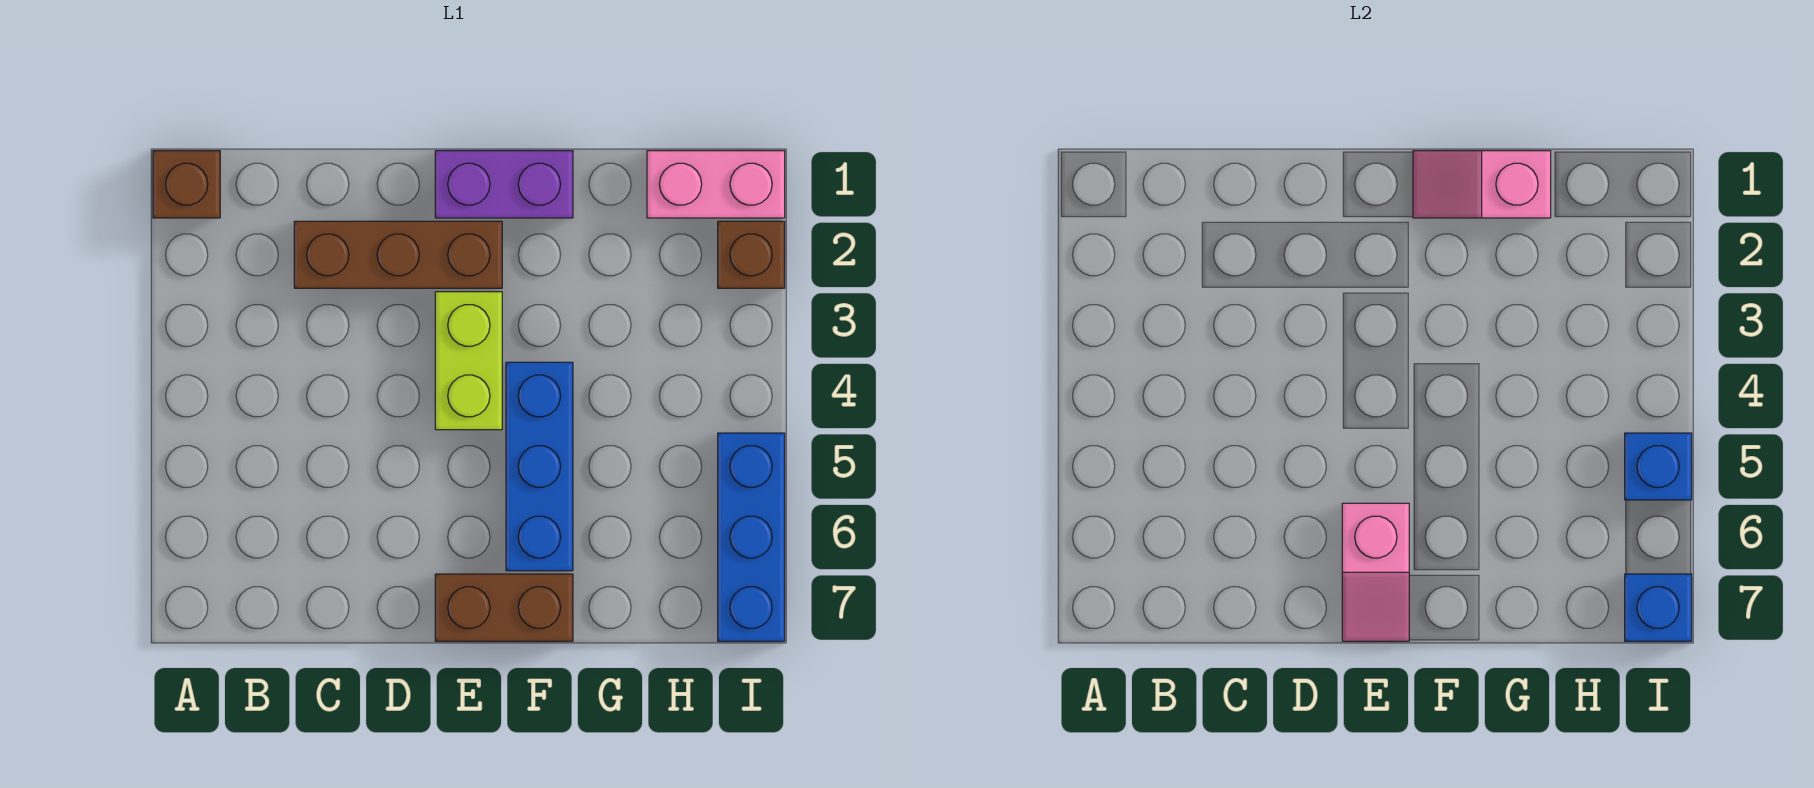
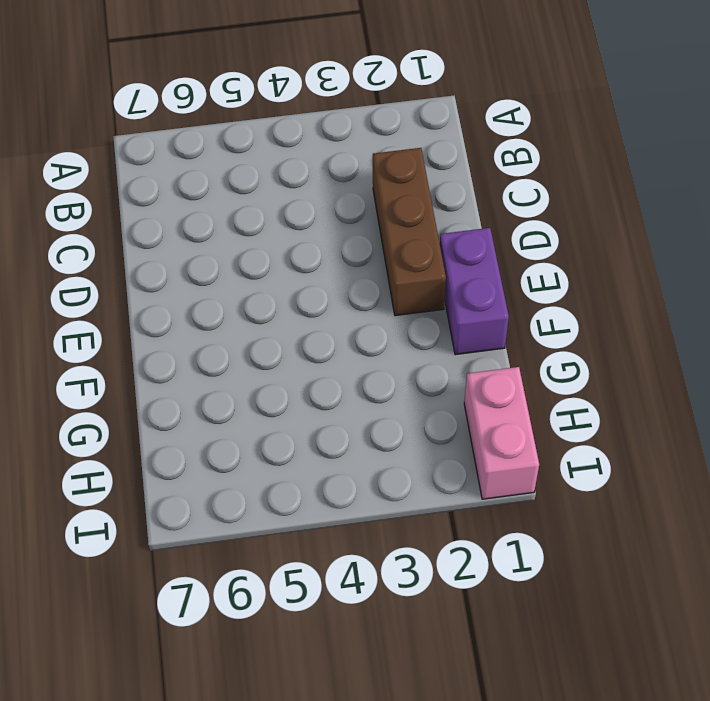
none -> brown 1x1 brick [153,151,220,218]
none -> lime 1x2 brick [435,292,502,430]
none -> brown 1x2 brick [435,574,573,641]

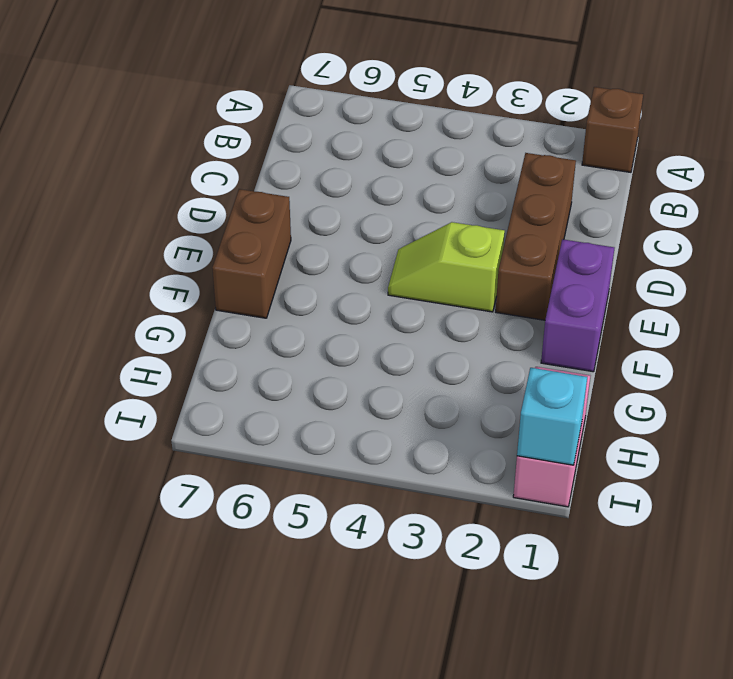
lime 1x2 slope [388,222,505,312] -> lime 1x2 brick [435,292,502,430]
cyan 1x1 brick [517,368,587,465] -> none
none -> blue 1x3 brick [506,362,573,571]
none -> brown 1x1 brick [718,221,785,288]
none -> blue 1x3 brick [718,433,785,641]

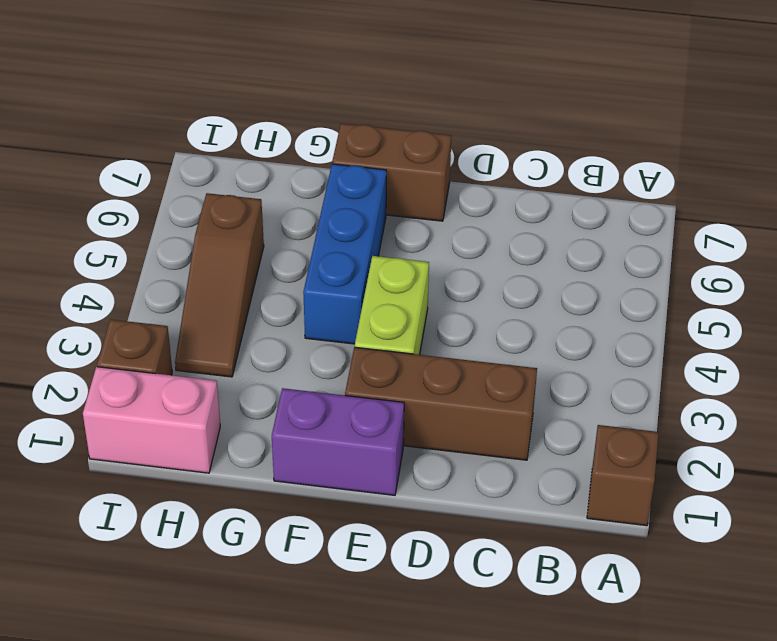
brown 1x3 slope [175,193,264,377] -> none
none -> blue 1x3 brick [718,433,785,641]
none -> pink 1x2 slope [1342,503,1409,641]
none -> pink 1x2 slope [1413,151,1551,218]

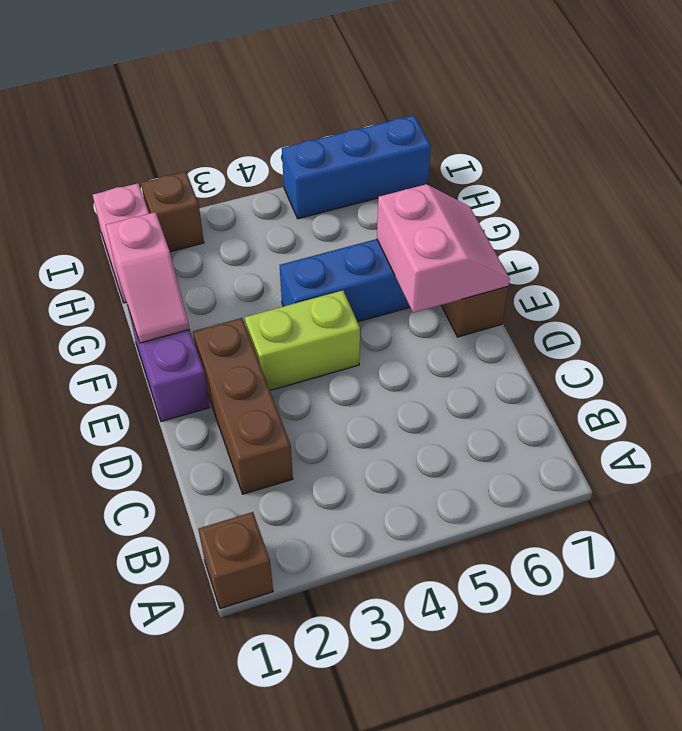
pink 2x2 slope [377,184,510,313] -> pink 1x2 slope [1342,503,1409,641]
none -> blue 1x1 brick [1625,433,1692,500]
none -> blue 1x1 brick [1625,574,1692,641]

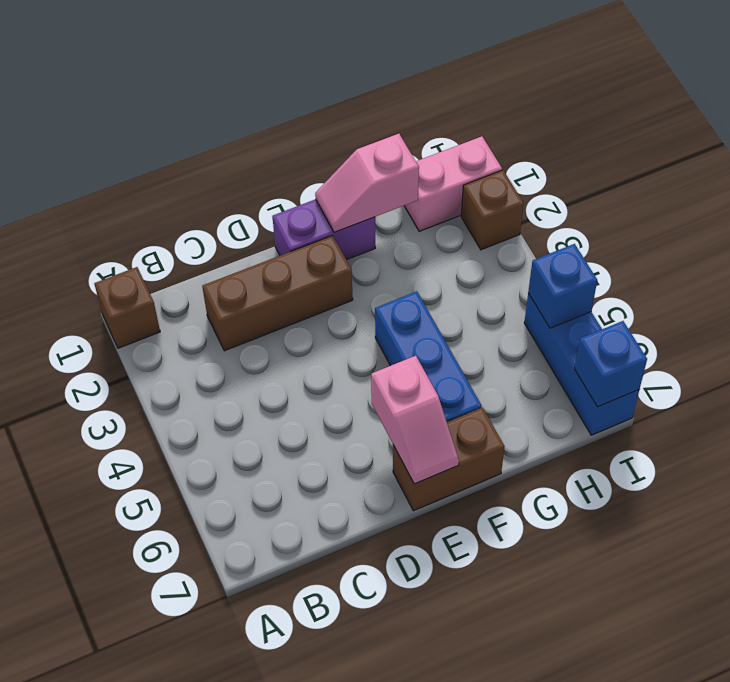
none -> lime 1x2 brick [435,292,502,430]

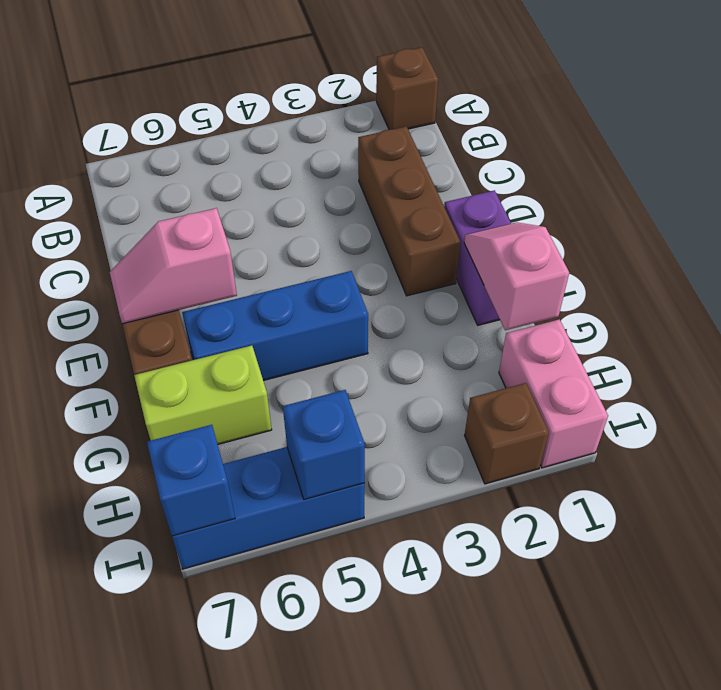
lime 1x2 brick [134,346,272,444] -> lime 1x2 brick moved to [435,292,502,430]

